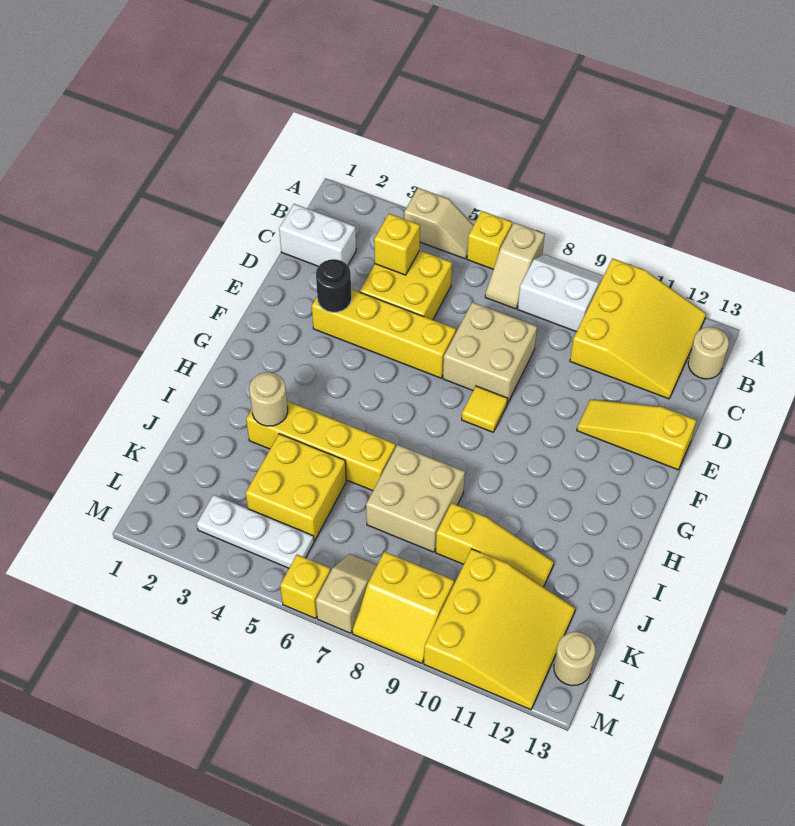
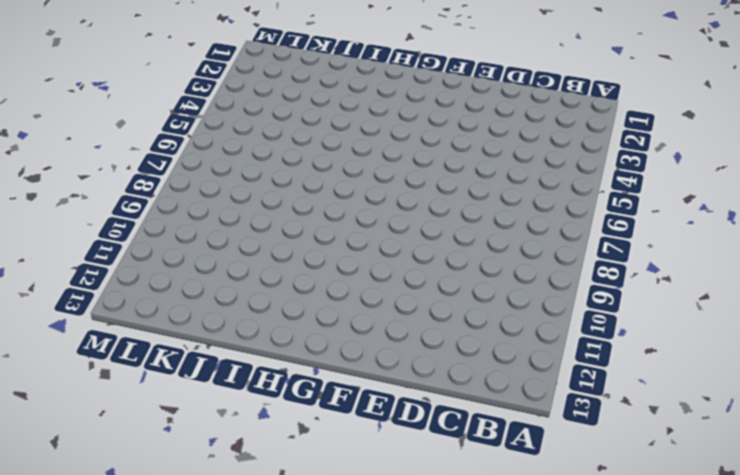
none -> tan 1x2 slope [404,188,474,259]
none -> yellow 1x1 brick [467,211,512,269]
none -> tan 1x2 slope [485,223,545,309]

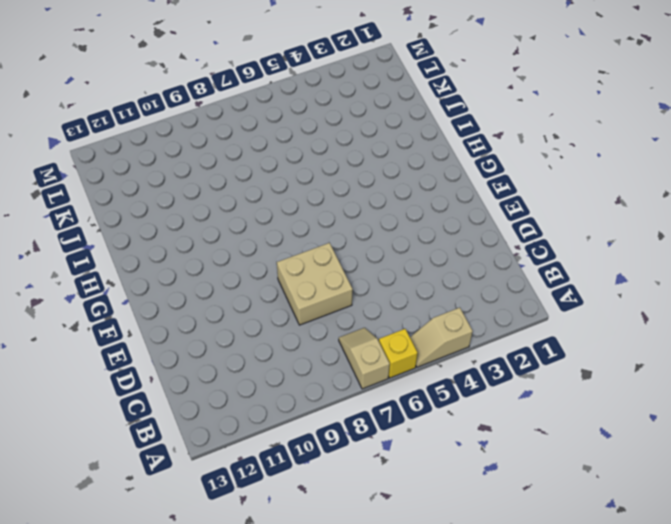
none -> white 2x2 slope [518,254,603,332]
none -> yellow 3x3 slope [570,258,706,399]
none -> tan 1x1 round brick [688,327,729,379]

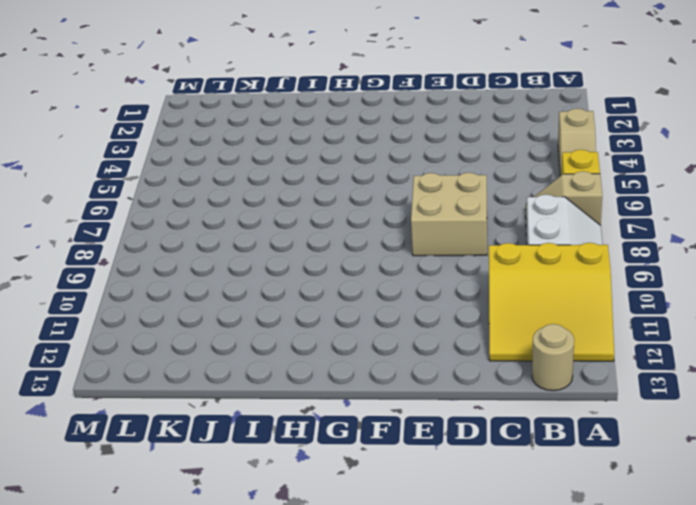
none -> white 1x2 brick [279,204,356,266]
none -> yellow 2x2 brick [360,250,452,320]
none -> yellow 1x4 brick [312,289,456,378]

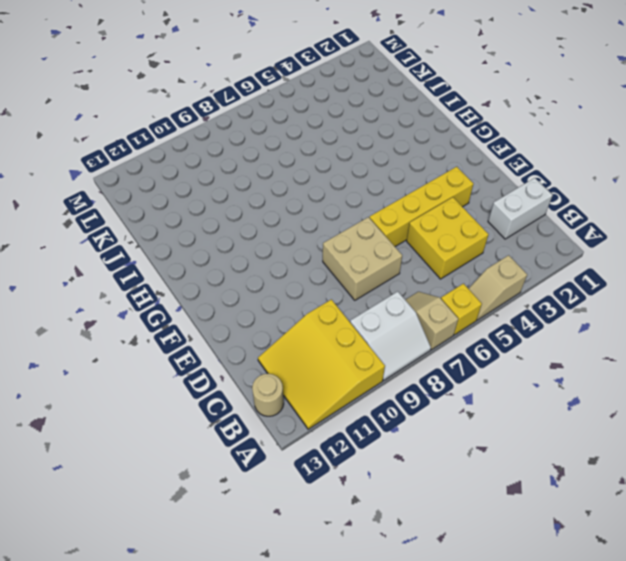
none -> yellow 1x3 slope [577,399,696,470]
none -> yellow 1x1 tile [462,386,508,432]
none -> yellow 1x4 brick [246,401,396,491]

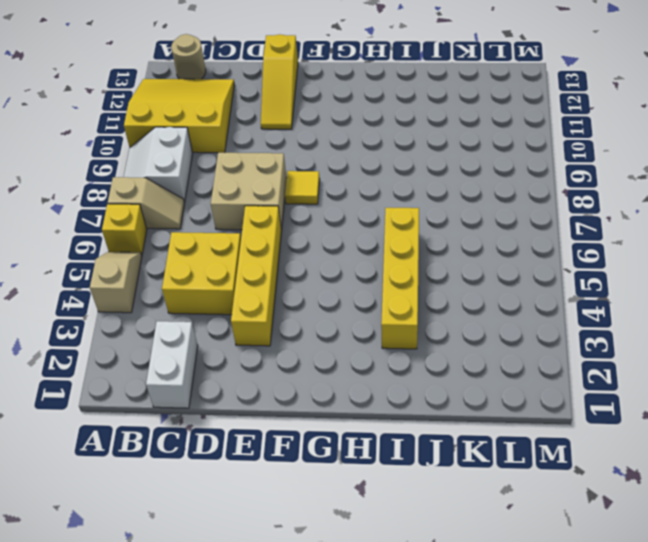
none -> tan 2x2 brick [366,445,465,552]
none -> yellow 2x2 brick [246,434,346,541]
none -> yellow 1x3 slope [436,503,554,587]

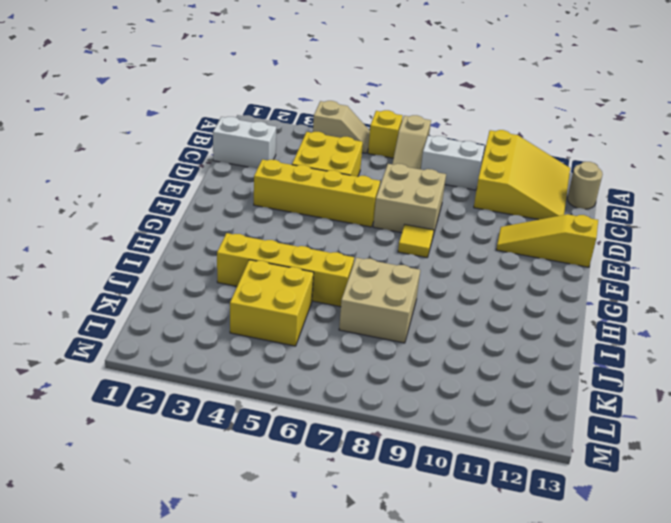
none -> yellow 1x3 slope [436,503,554,587]
none -> yellow 3x3 slope [424,549,575,710]
none -> white 1x3 plate [197,495,314,568]

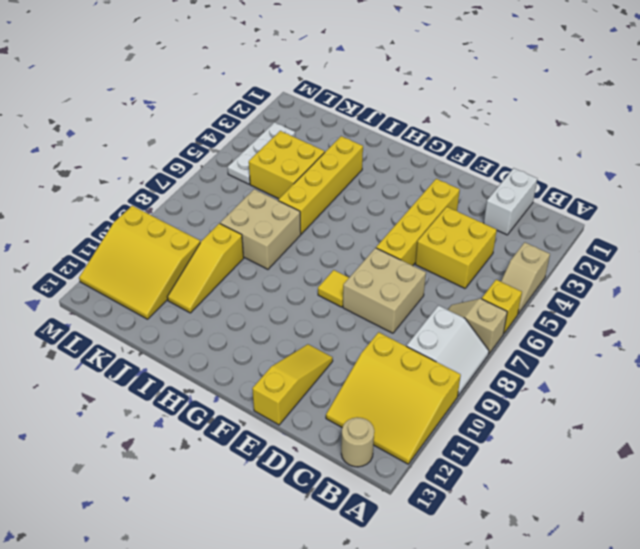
none -> tan 1x2 slope [316,554,377,633]
none -> yellow 2x2 slope [352,552,454,663]
none -> tan 1x1 round brick [554,632,596,686]

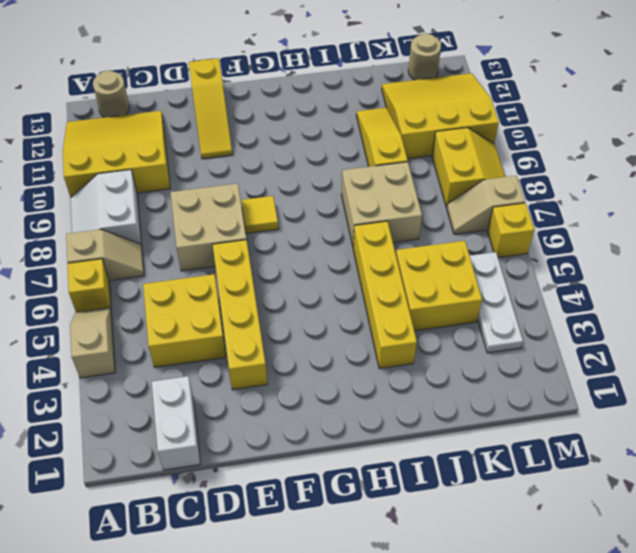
none -> yellow 1x1 brick [374,214,420,275]
none -> black 1x1 round brick [316,259,352,312]
none -> tan 1x1 round brick [249,372,288,426]

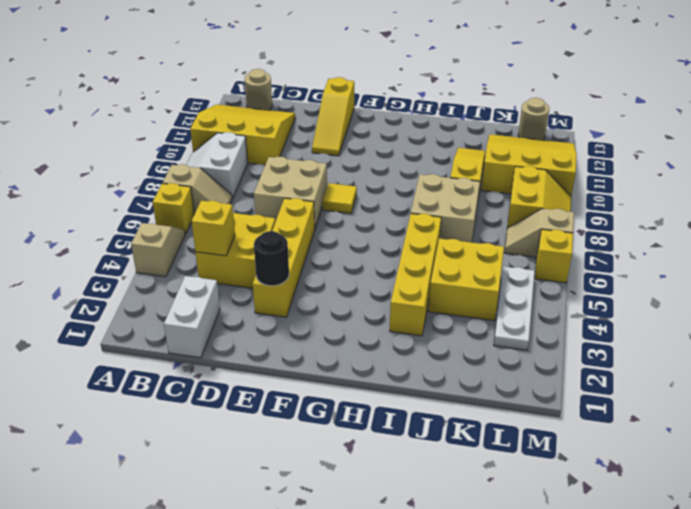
none -> tan 1x1 round brick [249,372,288,426]

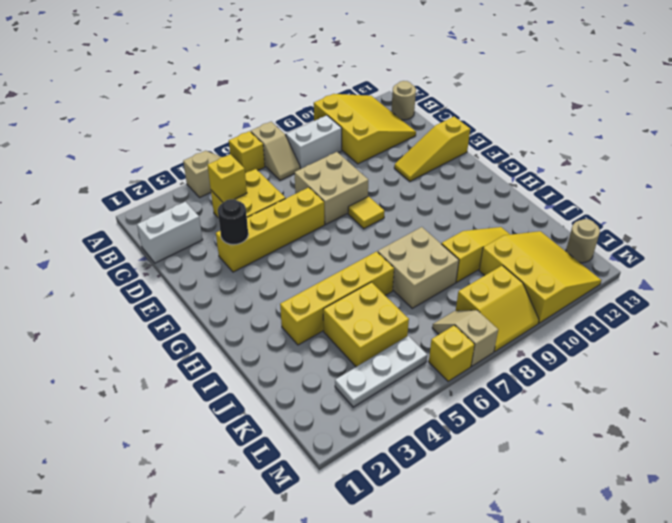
none -> tan 1x1 round brick [249,372,288,426]

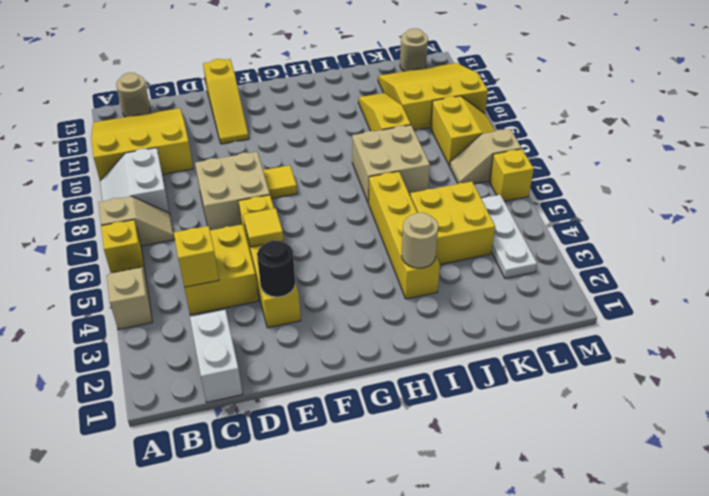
yellow 1x1 tile [243,208,284,247] -> none

